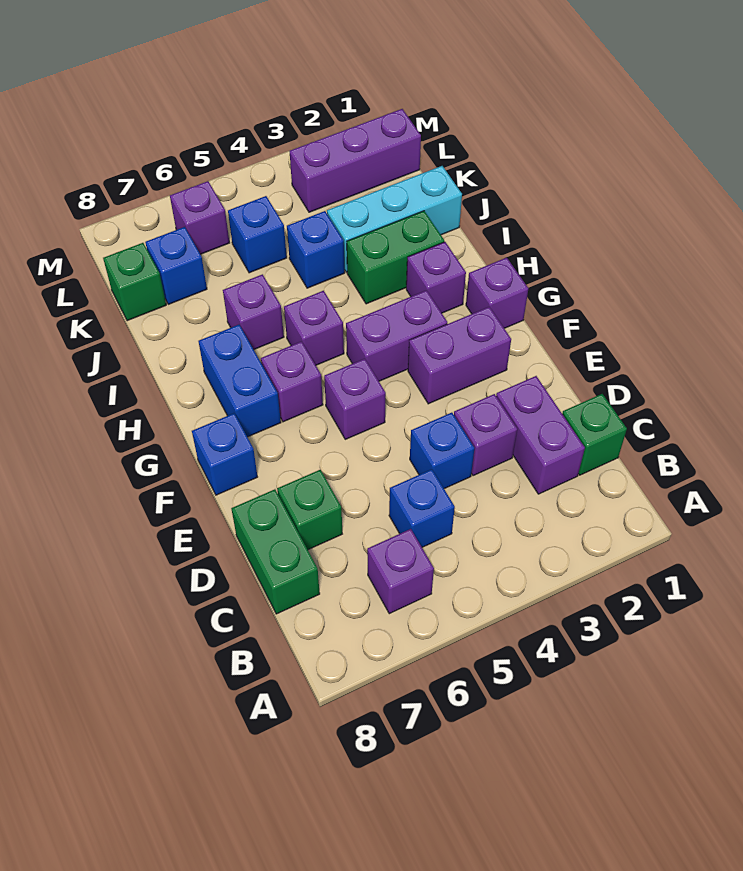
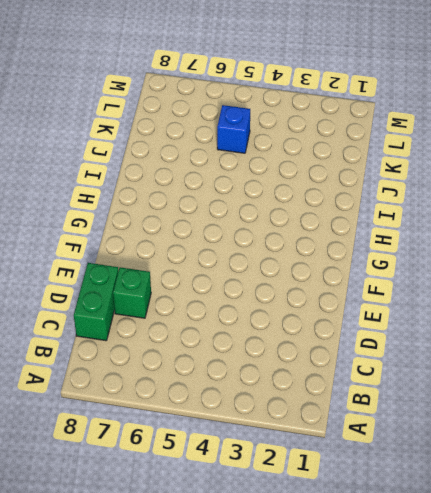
none -> purple 1x1 brick [367,529,434,614]
none -> green 1x1 brick [562,394,627,475]
none -> purple 1x2 brick [496,376,585,494]

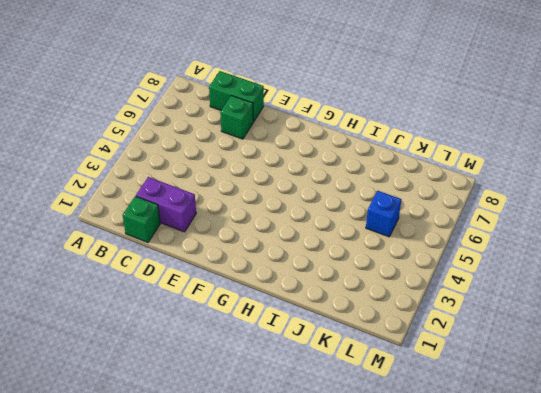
none -> purple 1x1 brick [367,529,434,614]
none -> blue 1x1 brick [389,469,455,547]
none -> purple 1x1 brick [454,394,517,476]

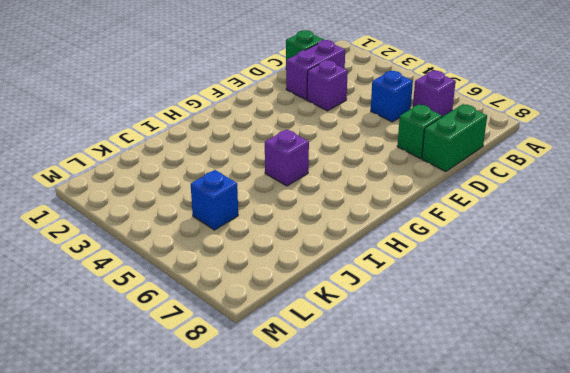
none -> blue 1x1 brick [410,413,474,489]
none -> purple 1x2 brick [408,307,511,404]
none -> purple 1x1 brick [324,359,386,439]

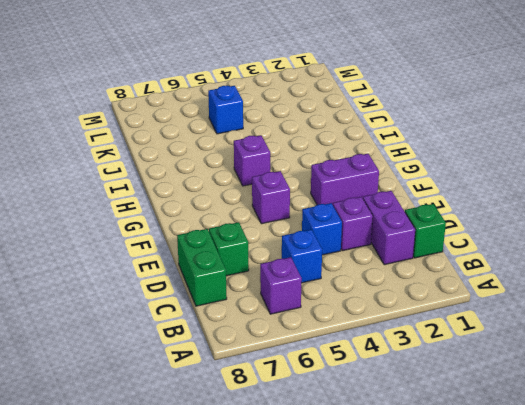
none -> blue 1x1 brick [192,413,257,495]
none -> purple 1x1 brick [466,258,528,328]
none -> purple 1x2 brick [346,290,447,381]

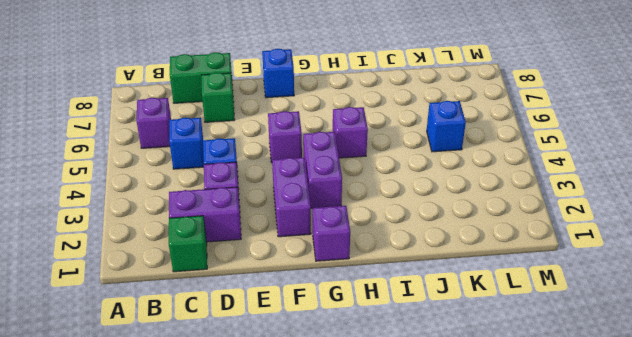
none -> purple 1x1 brick [261,342,323,422]
none -> blue 1x2 brick [199,325,281,437]
none -> purple 1x1 brick [406,242,466,313]

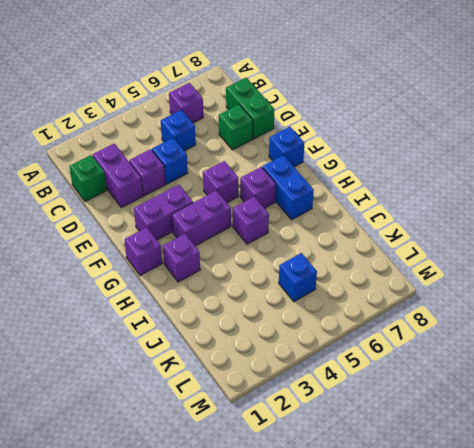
none -> green 1x2 brick [347,211,444,304]
none -> purple 1x1 brick [223,274,284,350]
none -> cyan 1x3 brick [327,166,462,272]

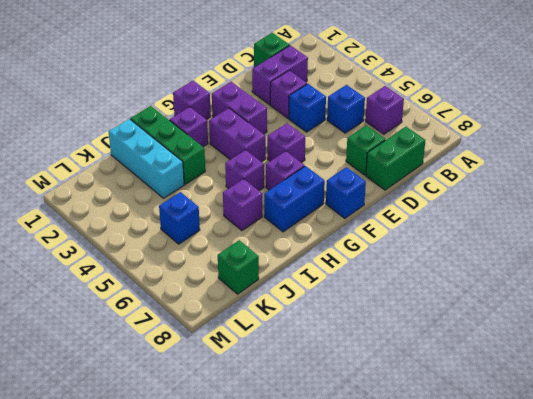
green 1x3 brick [130,106,205,184] -> green 1x2 brick [347,211,444,304]
none -> blue 1x1 brick [287,211,345,288]
none -> blue 1x1 brick [145,227,207,304]
none -> purple 1x3 brick [290,109,421,212]

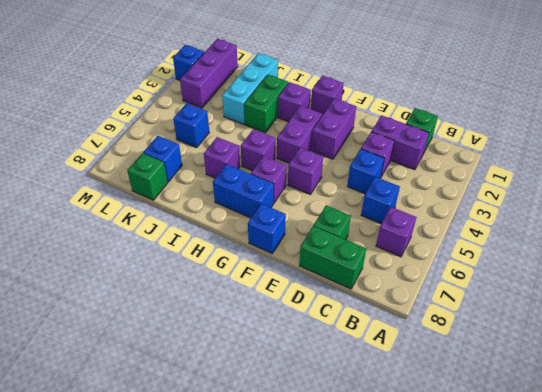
blue 1x1 brick [173,45,204,80] -> blue 1x1 brick moved to [287,211,345,288]
none -> purple 1x1 brick [170,181,230,254]

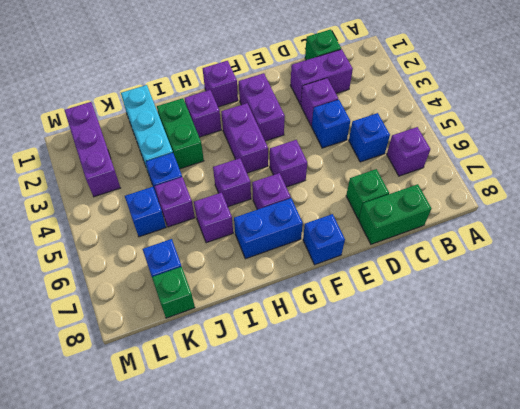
purple 1x1 brick [154,177,195,227] -> purple 1x1 brick moved to [170,181,230,254]

